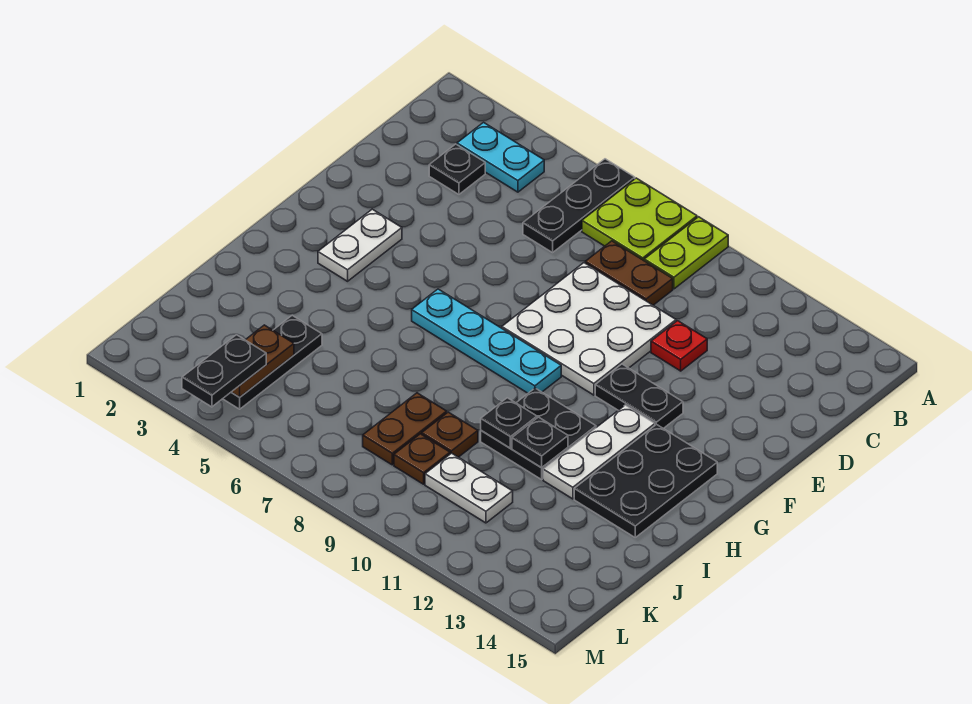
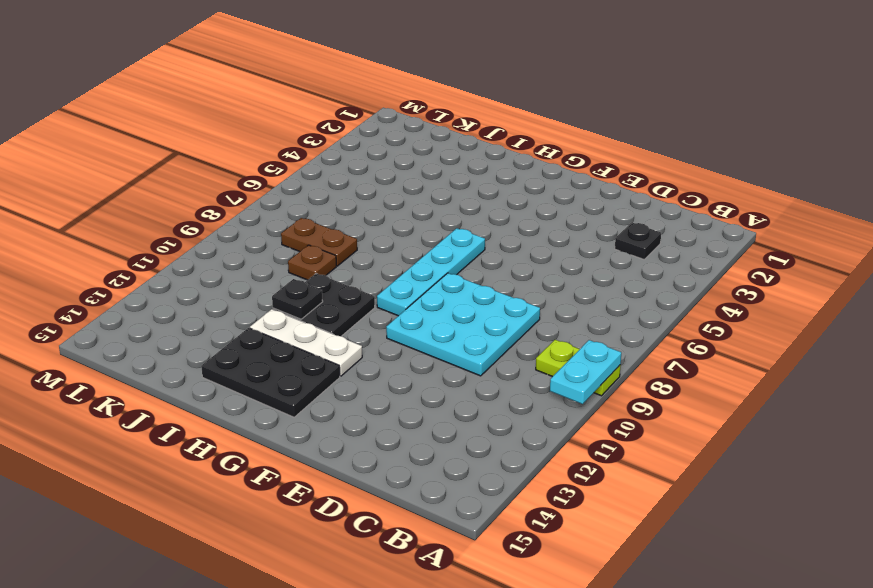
cyan 1x2 plate [550,340,621,404] -> cyan 1x2 plate moved to [457,122,544,192]
cyan 3x3 plate [386,273,540,376] -> white 3x3 plate [502,263,676,395]
none -> black 1x3 plate [523,159,635,253]
none -> lime 2x2 plate [582,178,697,260]
none -> brown 1x2 plate [585,241,673,305]

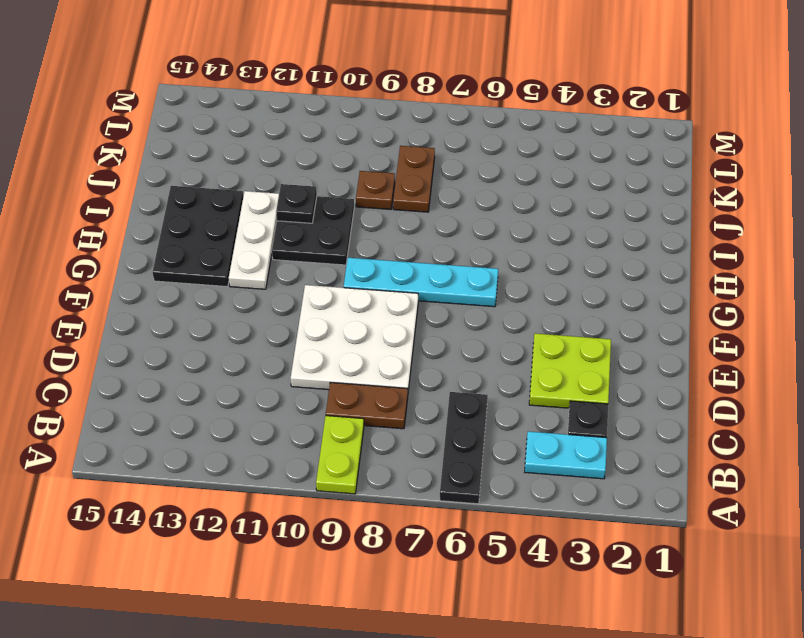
lime 2x2 plate [529,333,611,408] -> lime 2x2 plate moved to [582,178,697,260]
none -> red 1x1 plate [651,321,707,371]
none -> white 1x2 plate [318,209,402,281]
none -> black 1x2 plate [595,364,683,428]

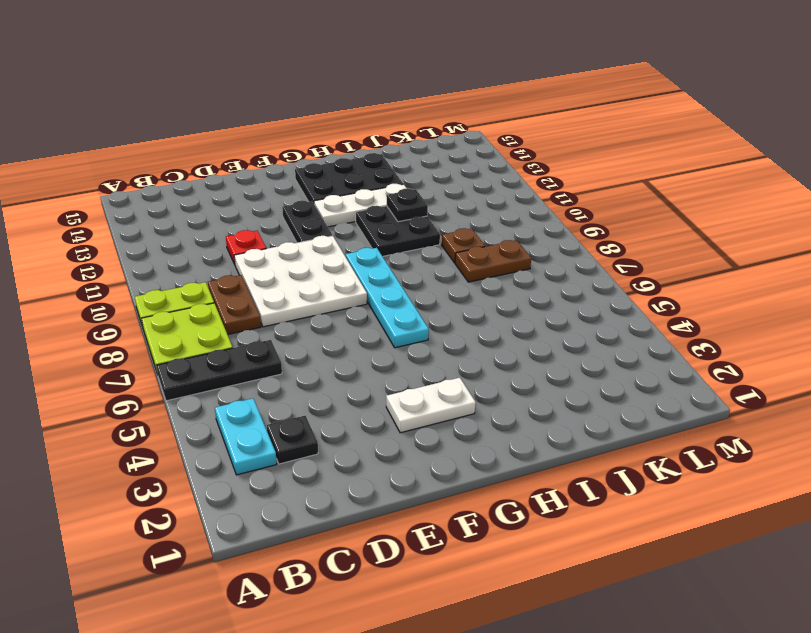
none -> black 1x3 plate [223,316,322,409]
none -> brown 1x1 plate [394,434,450,484]
none -> white 1x2 plate [425,453,513,523]

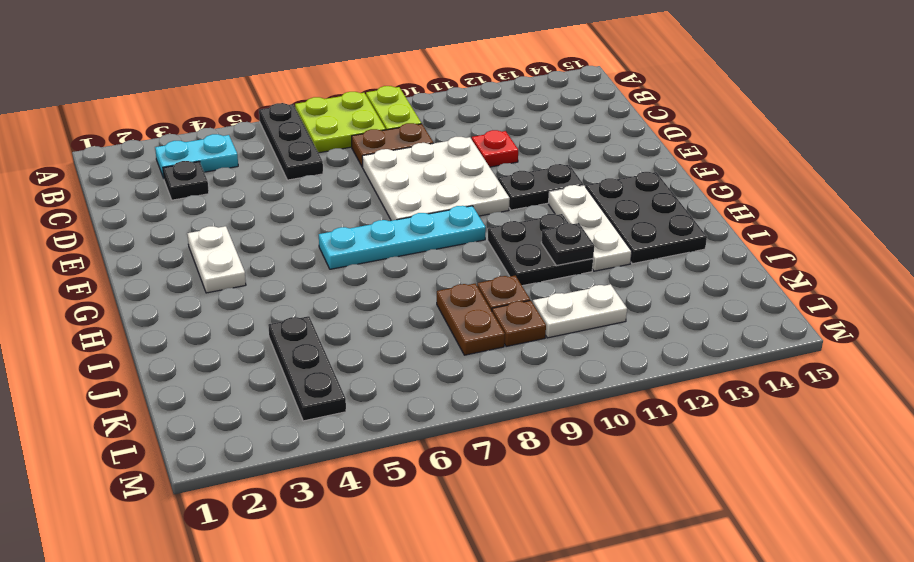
none -> black 1x1 plate [481,398,537,448]
none -> brown 1x2 plate [232,325,294,397]
none -> black 1x2 plate [182,335,266,407]

